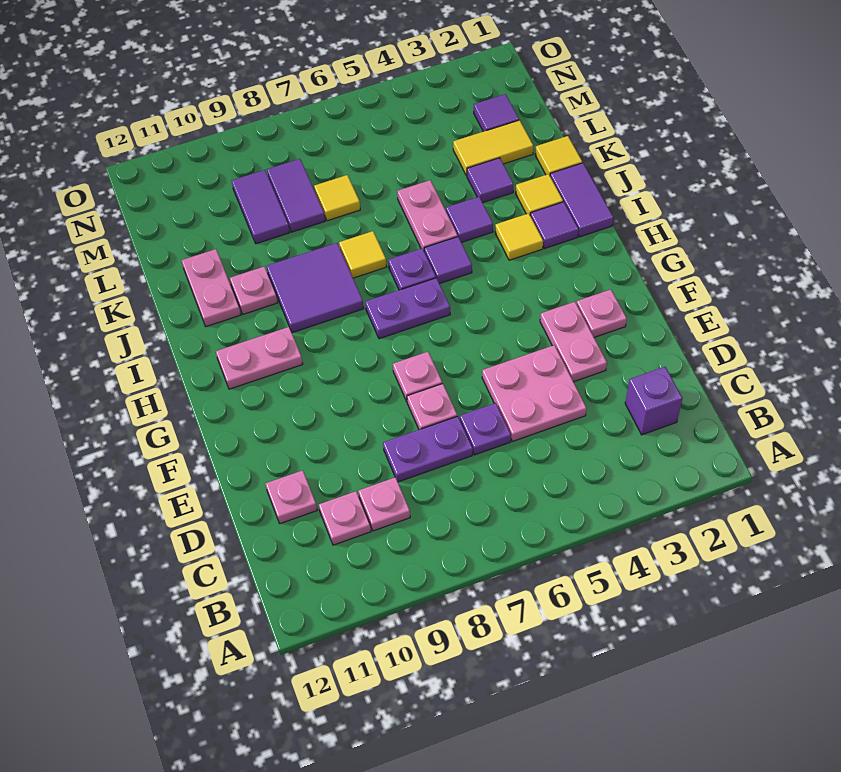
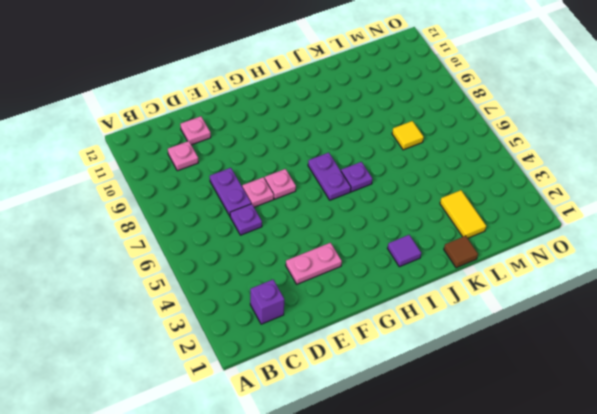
brown 1x1 tile [444,236,478,268] -> yellow 1x1 tile [535,136,582,175]
none -> pink 1x1 plate [358,477,410,531]
none -> pink 2x2 plate [482,345,587,441]
none -> pink 1x1 plate [577,290,627,337]
none -> pink 1x2 plate [216,327,303,389]

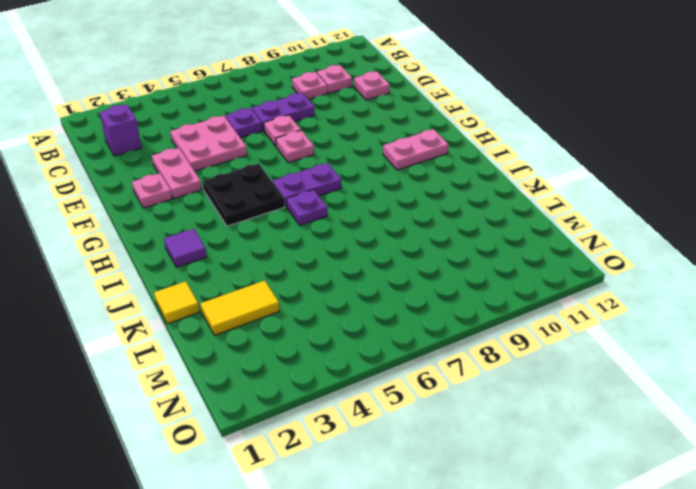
black 2x2 plate [203,164,285,226] -> none
none -> purple 1x2 tile [550,163,613,237]
none -> yellow 1x1 tile [495,213,543,260]
none -> purple 1x1 tile [424,237,472,284]
none -> purple 2x2 tile [267,243,364,333]

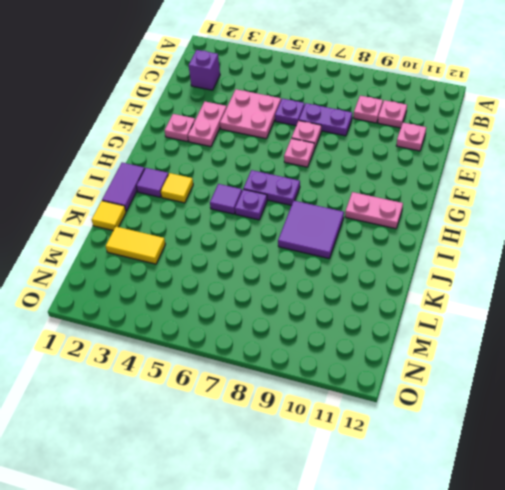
none -> yellow 1x1 tile [516,174,563,215]
none -> purple 1x1 tile [446,197,493,243]
none -> pink 1x2 plate [397,180,458,250]
none -> yellow 1x1 tile [339,231,386,278]

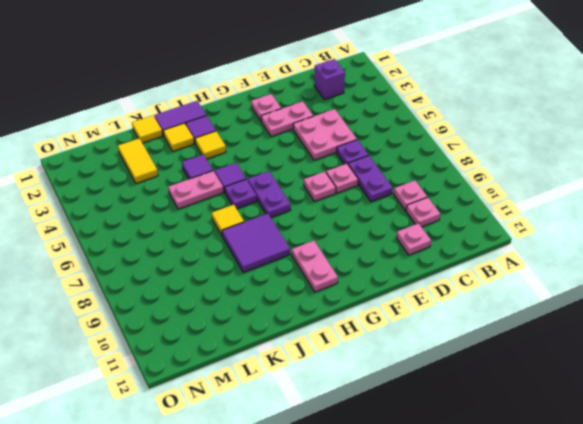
none -> pink 1x1 plate [230,267,278,314]
none -> pink 1x2 plate [181,249,241,327]
none -> purple 1x1 tile [467,158,514,203]
none -> yellow 1x1 tile [314,175,360,221]

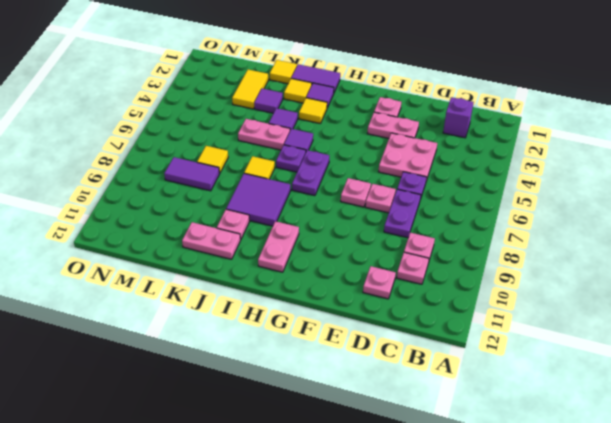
none -> purple 1x2 tile [232,170,290,244]
none -> purple 1x1 tile [474,94,519,132]

